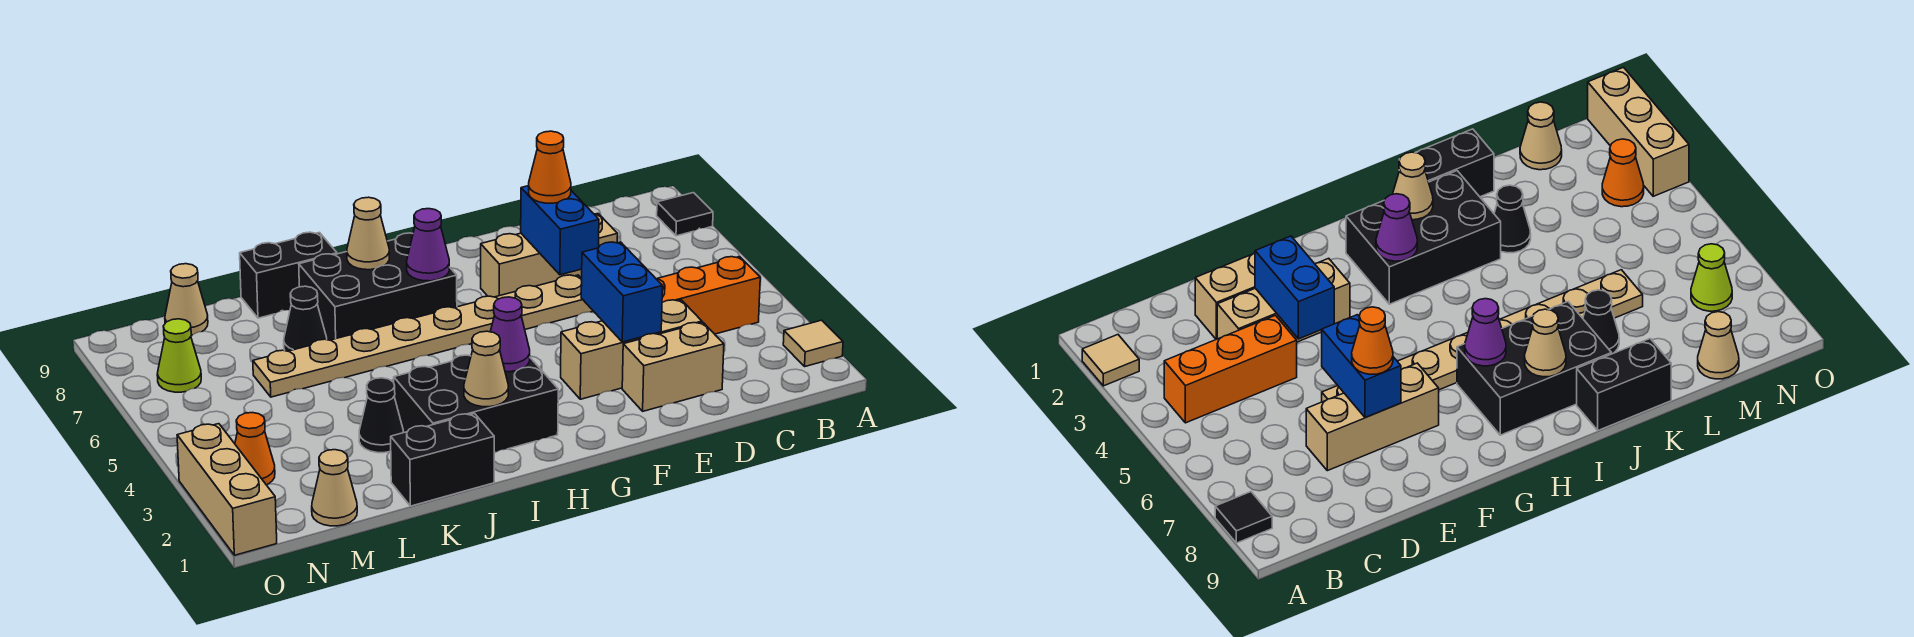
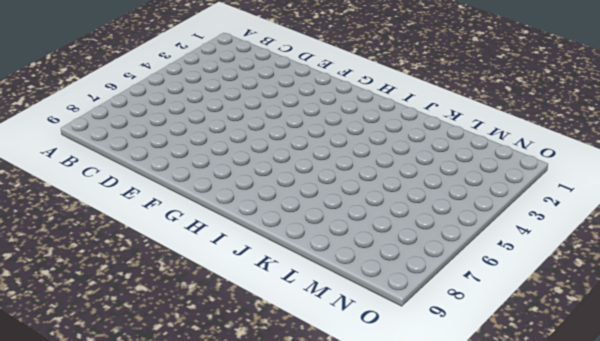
none -> tan 1x1 tile [783,320,843,366]
none -> black 1x1 tile [657,193,713,236]
none -> orange 1x3 brick [657,256,760,334]

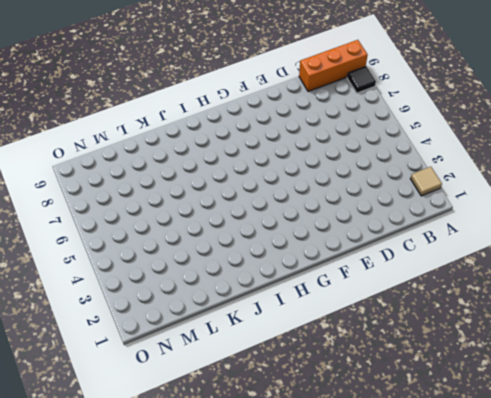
orange 1x3 brick [299,40,368,91] -> orange 1x3 brick moved to [657,256,760,334]
none -> tan 1x2 brick [622,322,724,411]
none -> tan 1x3 brick [561,300,702,399]
none -> tan 1x3 brick [481,214,618,297]

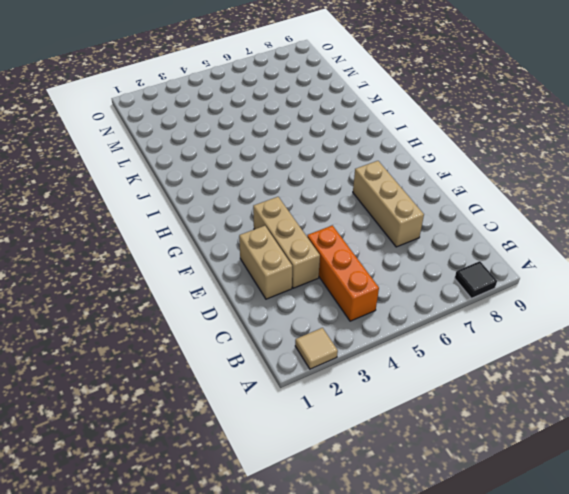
none -> tan 1x8 plate [253,275,593,397]
none -> black 2x3 brick [394,355,558,453]
none -> black 2x3 brick [299,233,457,340]

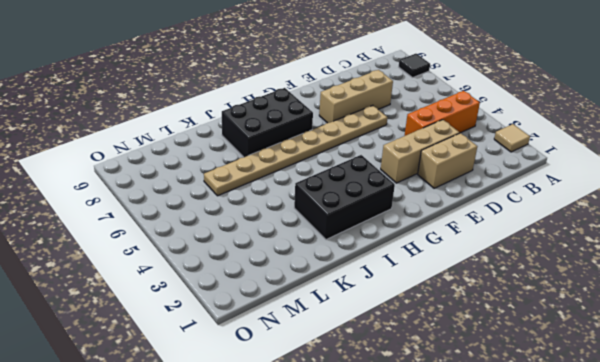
none -> black 1x2 brick [391,413,494,506]
none -> black 1x2 brick [240,232,337,318]
none -> black 1x1 cone [359,378,403,453]

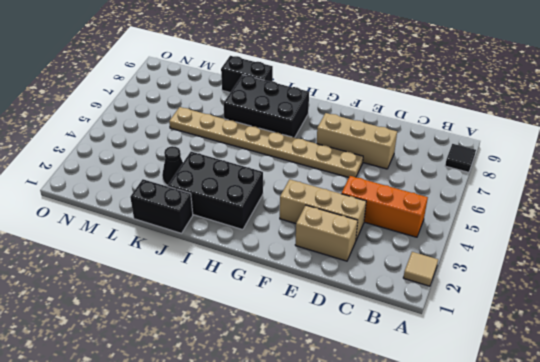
none -> black 1x1 cone [284,286,327,351]
none -> tan 1x1 cone [312,450,357,526]
none -> tan 1x1 cone [165,264,208,335]

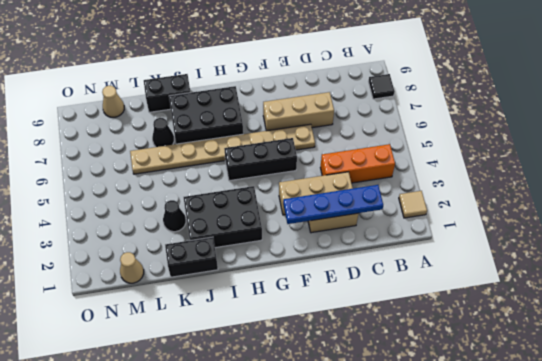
blue 1x4 plate [283,185,383,224] -> none
black 1x3 brick [224,138,297,181] -> none
none -> orange 1x1 cone [235,413,275,485]
none -> lime 1x1 cone [157,319,201,392]
none -> tan 1x3 brick [177,424,277,555]

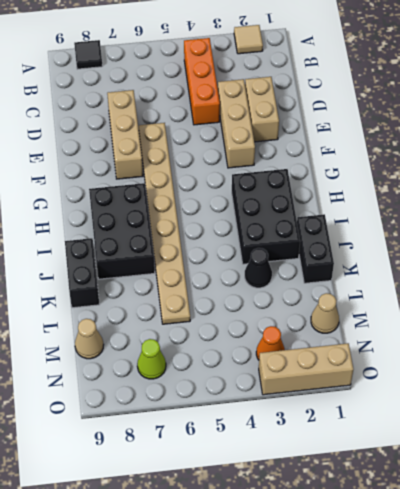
none -> black 1x1 cone [284,286,327,351]
none -> blue 1x2 brick [581,242,663,342]
none -> blue 1x2 brick [521,186,599,275]

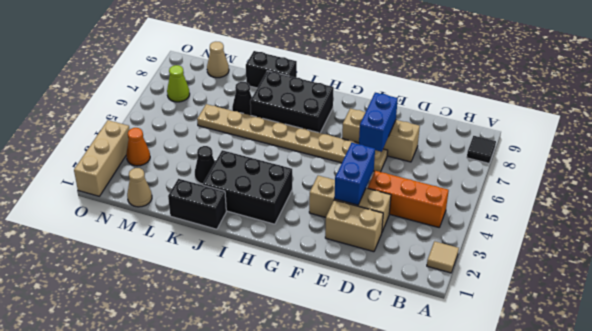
none -> purple 1x1 cone [490,297,530,372]
none -> purple 1x1 cone [407,209,449,281]
none -> tan 1x1 cone [464,331,508,407]

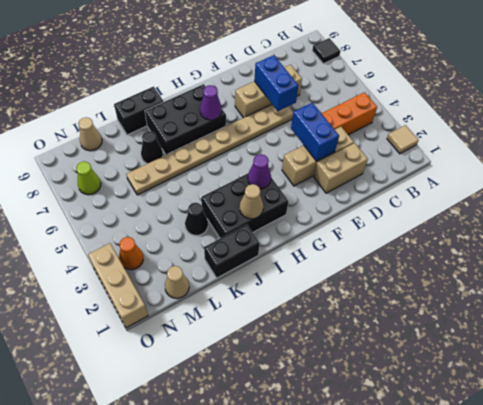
none -> tan 1x1 cone [347,197,389,270]
none -> orange 1x1 cone [529,131,571,203]

